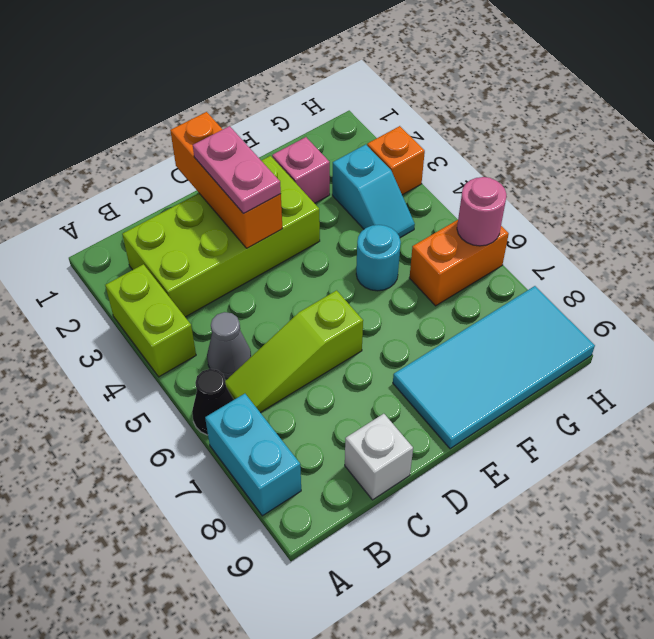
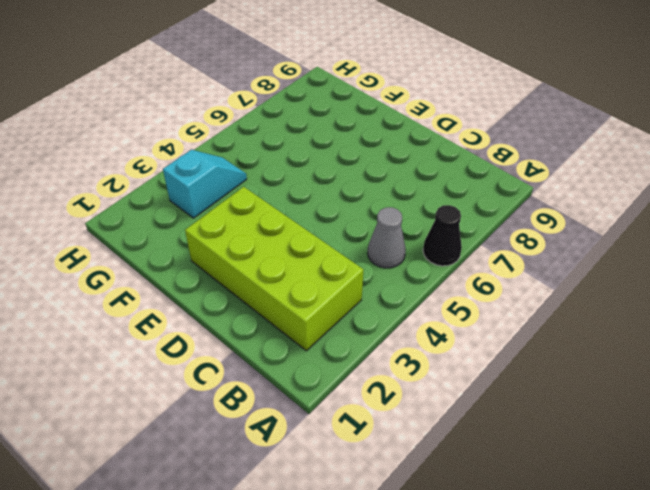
none -> lime 1x2 brick [105,264,196,377]
none -> cyan 1x2 brick [205,394,301,516]
none -> lime 1x3 slope [225,290,363,413]

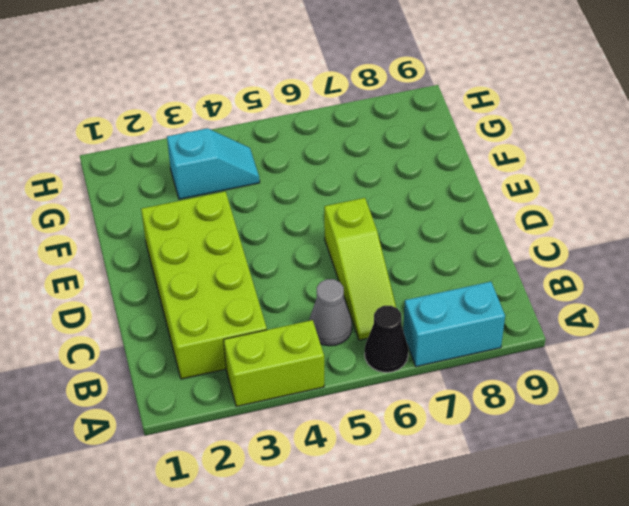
none -> white 1x1 brick [345,414,413,500]
none -> cyan 2x4 tile [393,286,595,449]
none -> pink 1x1 brick [272,137,330,203]

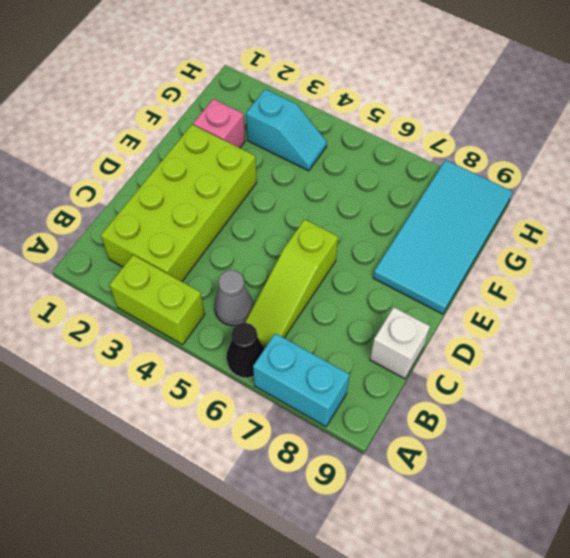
none -> cyan 1x1 round brick [356,225,401,291]
none -> orange 1x2 brick [409,220,509,306]
none -> orange 1x1 brick [367,126,425,195]

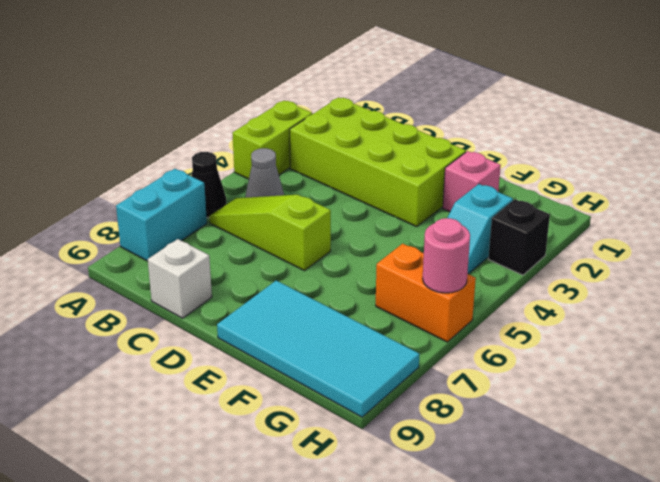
black 1x1 brick [488,199,550,275] -> orange 1x1 brick [367,126,425,195]
none -> cyan 1x1 round brick [356,225,401,291]
none -> orange 1x3 brick [170,112,282,248]
none -> pink 1x2 plate [193,126,281,213]

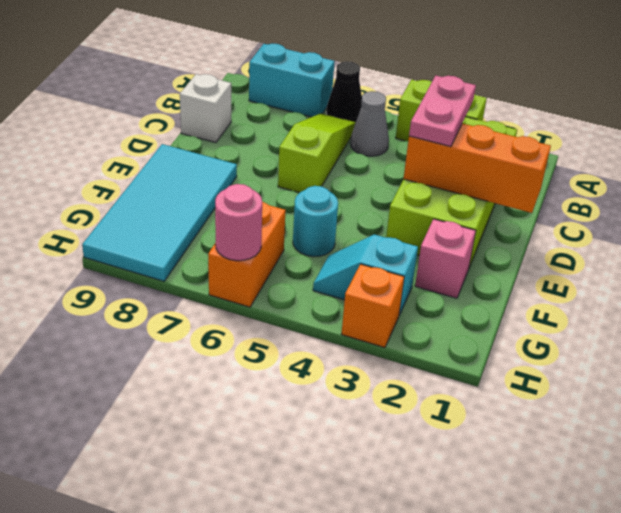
pink 1x2 plate [409,76,476,147] -> pink 1x2 plate turned to [193,126,281,213]

